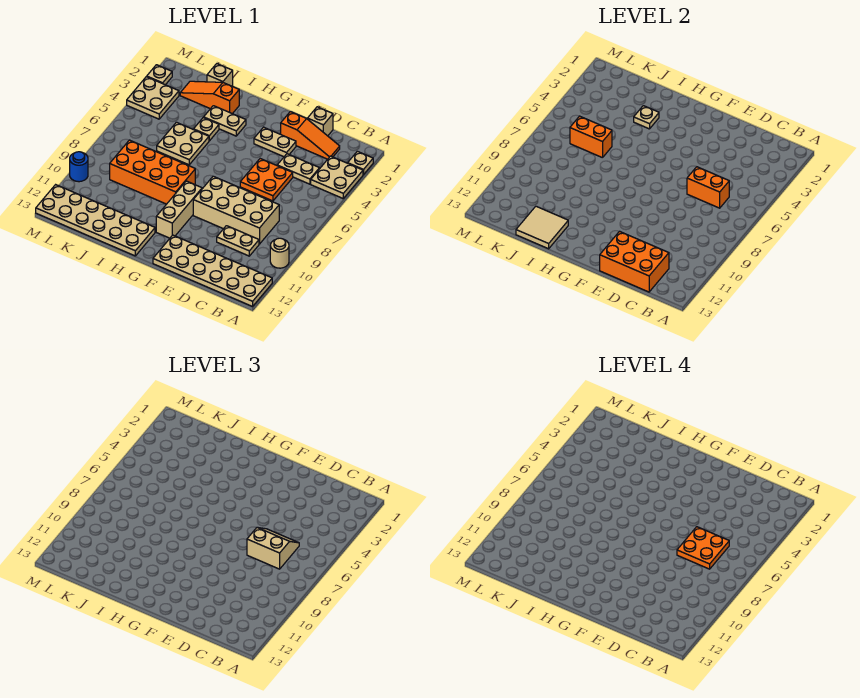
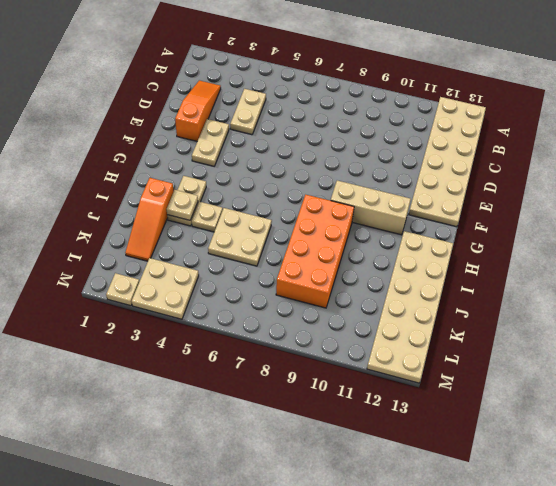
none -> tan 1x1 plate [348,151,373,175]
none -> tan 2x2 plate [311,156,363,198]
none -> tan 1x1 round brick [270,238,289,268]

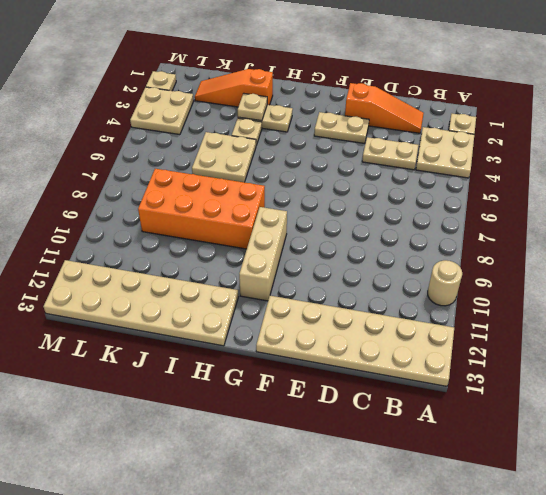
none -> tan 2x4 brick [193,176,279,244]
none -> tan 1x2 plate [217,226,259,256]
none -> tan 1x1 brick [308,107,333,136]

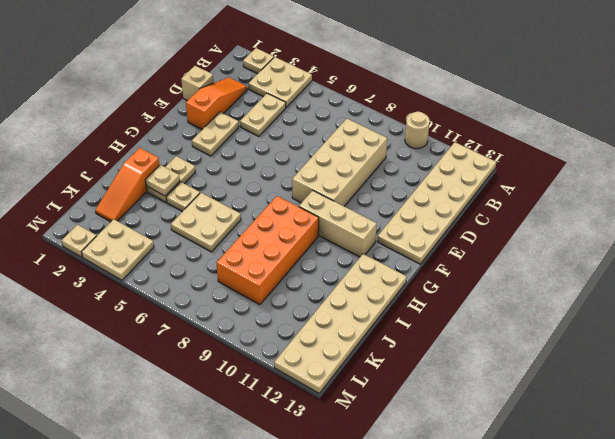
none -> tan 1x2 plate [217,226,259,256]
none -> orange 2x2 plate [240,159,293,201]
none -> tan 1x1 brick [207,64,233,86]

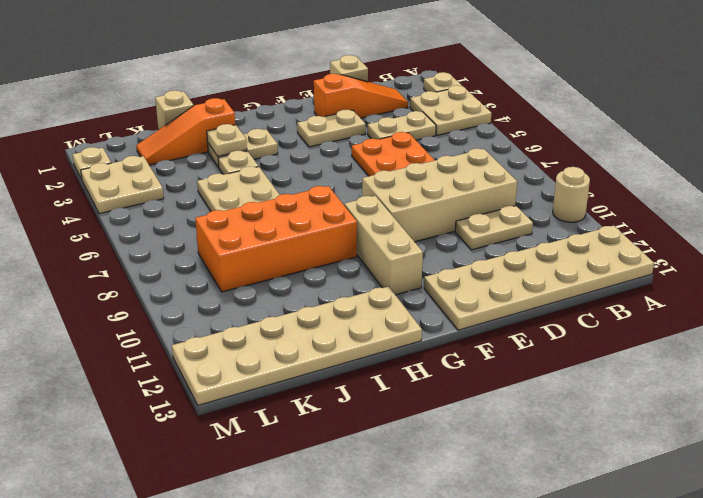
none -> blue 1x1 round brick [70,152,88,182]
none -> orange 1x2 brick [687,167,729,208]
none -> orange 2x3 brick [600,231,669,292]

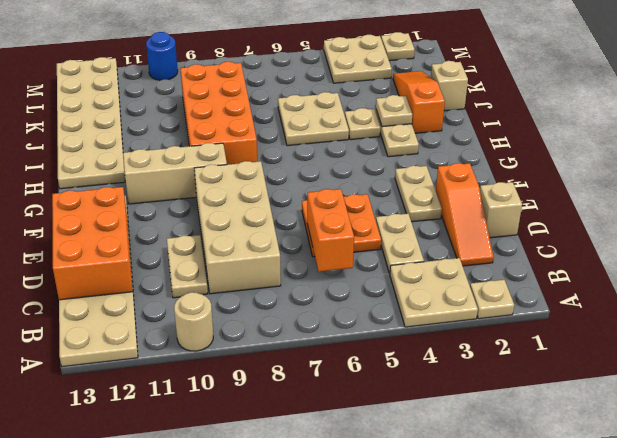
none -> tan 2x2 tile [516,206,568,249]
none -> orange 1x2 brick [570,116,612,158]
none -> tan 2x2 slope [247,527,299,569]

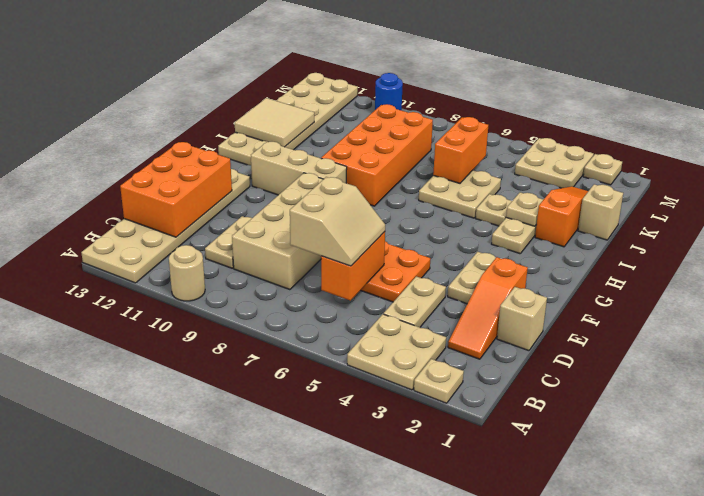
none -> orange 2x2 plate [677,527,729,569]

